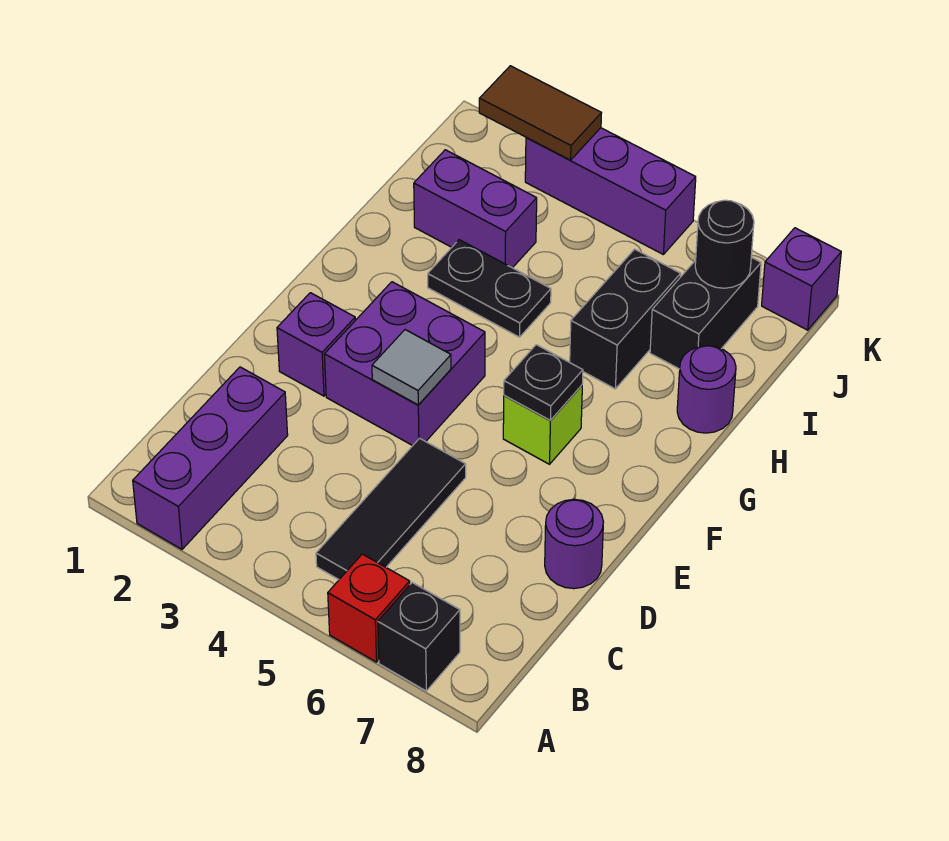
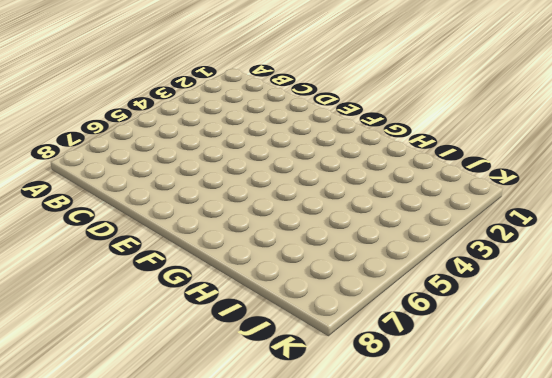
none -> purple 1x3 brick [133,367,288,549]
none -> red 1x1 brick [328,554,410,662]
none -> black 1x1 brick [378,583,460,691]

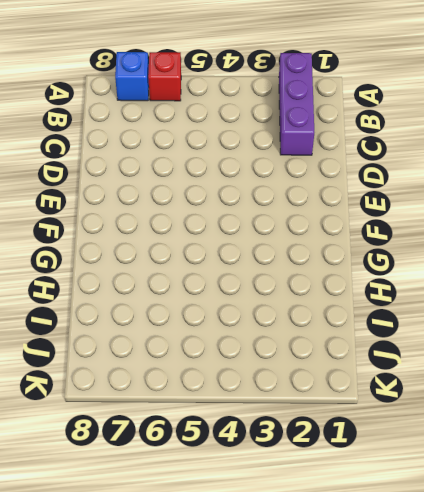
blue 1x1 brick [115,52,149,101] -> black 1x1 brick [378,583,460,691]
none -> black 1x3 tile [316,438,466,579]
none -> purple 1x1 round brick [545,499,603,589]
none -> purple 1x1 brick [277,293,355,396]

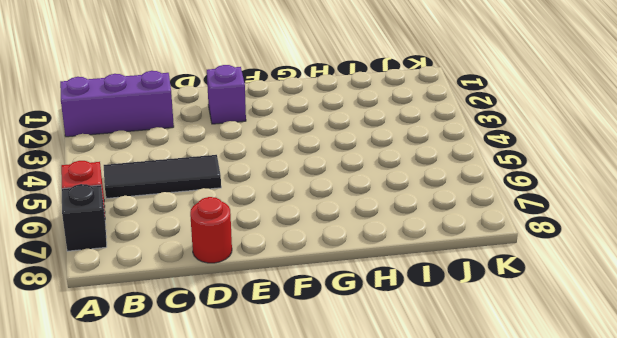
red 1x1 round brick [190,197,232,263] -> purple 1x1 round brick [545,499,603,589]
none -> purple 2x2 brick [324,282,485,446]
none -> lime 1x1 brick [503,385,582,464]
none -> black 1x2 plate [428,240,551,337]

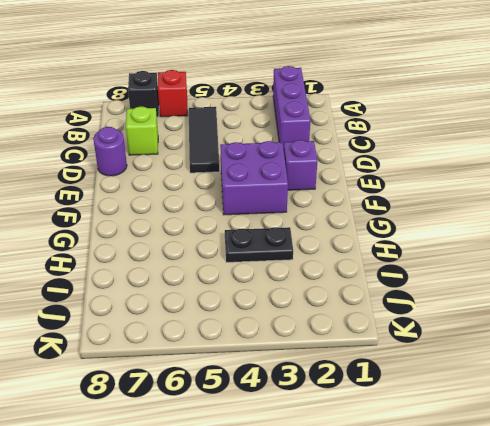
lime 1x1 brick [126,106,158,155] -> lime 1x1 brick moved to [503,385,582,464]
none -> black 1x2 brick [570,249,681,389]
none -> purple 1x1 round brick [677,346,736,433]
none -> purple 1x2 brick [414,150,537,268]

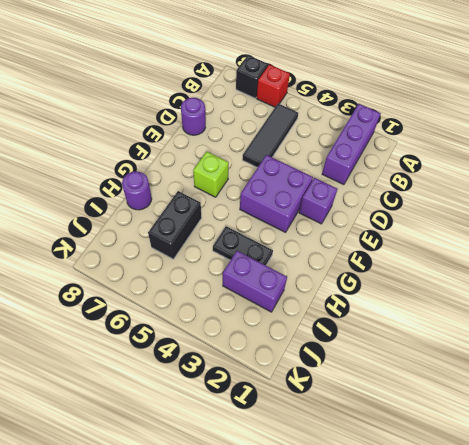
none -> black 1x2 brick [650,257,761,369]
none -> purple 1x3 brick [525,128,696,254]
none -> purple 1x1 brick [762,228,841,330]

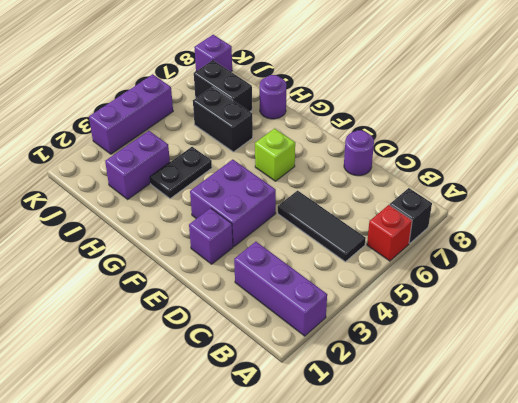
none -> grey 1x1 tile [372,330,451,405]
none -> black 1x1 plate [504,345,583,420]
none -> black 1x1 round brick [695,200,754,288]

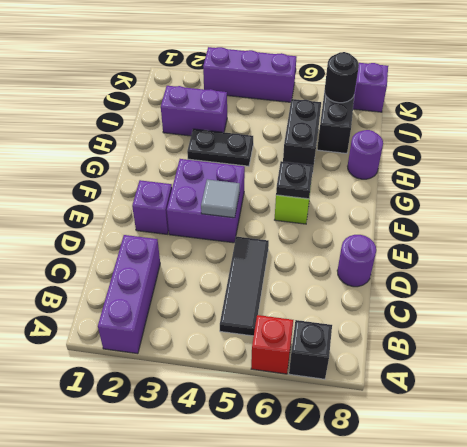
none -> brown 1x2 tile [479,66,601,160]

